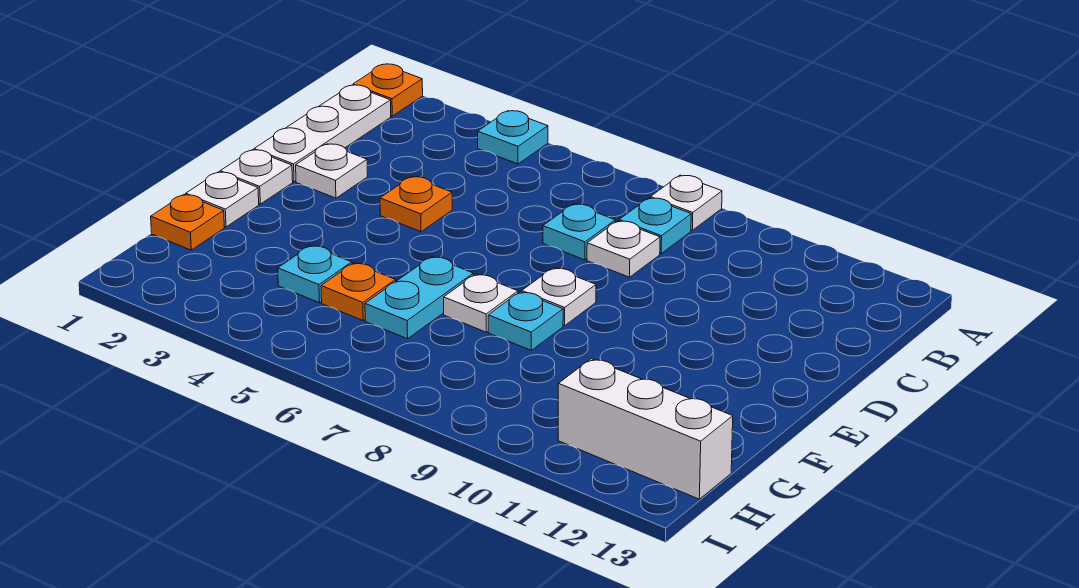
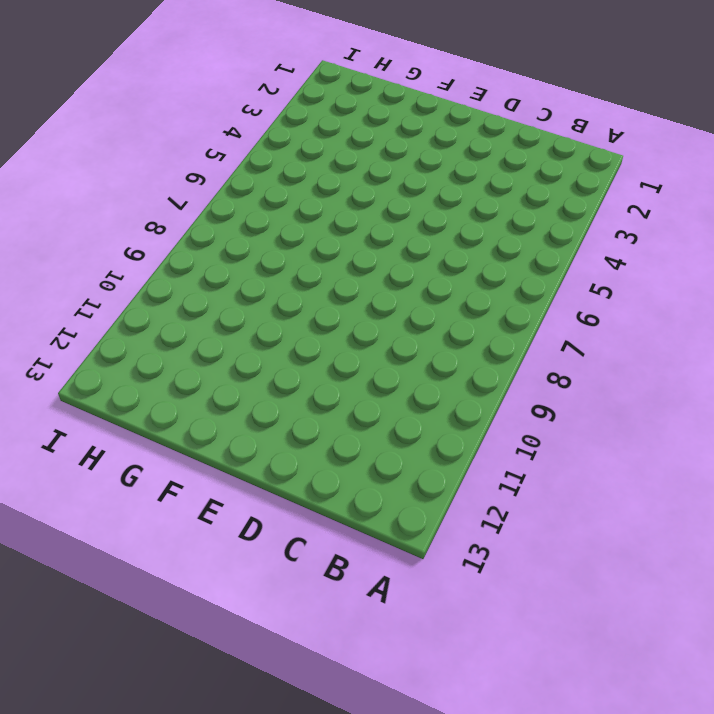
none -> orange 1x1 plate [353,64,423,116]
none -> cyan 1x1 plate [478,111,548,164]
none -> white 1x1 plate [650,175,722,230]

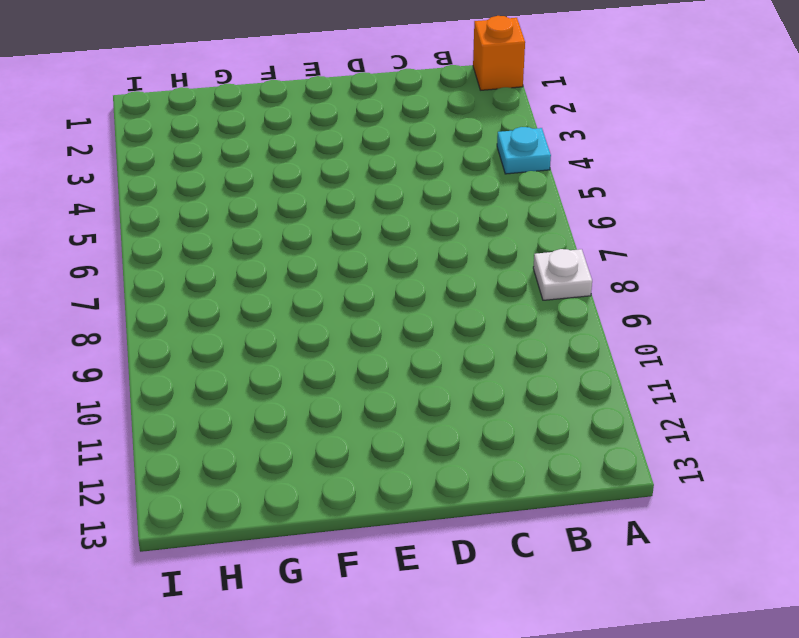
orange 1x1 brick [473,16,525,90] -> orange 1x1 plate [353,64,423,116]
none -> white 1x3 plate [254,85,391,182]
none -> cyan 1x1 plate [619,198,691,253]
none -> cyan 1x1 plate [543,204,615,260]

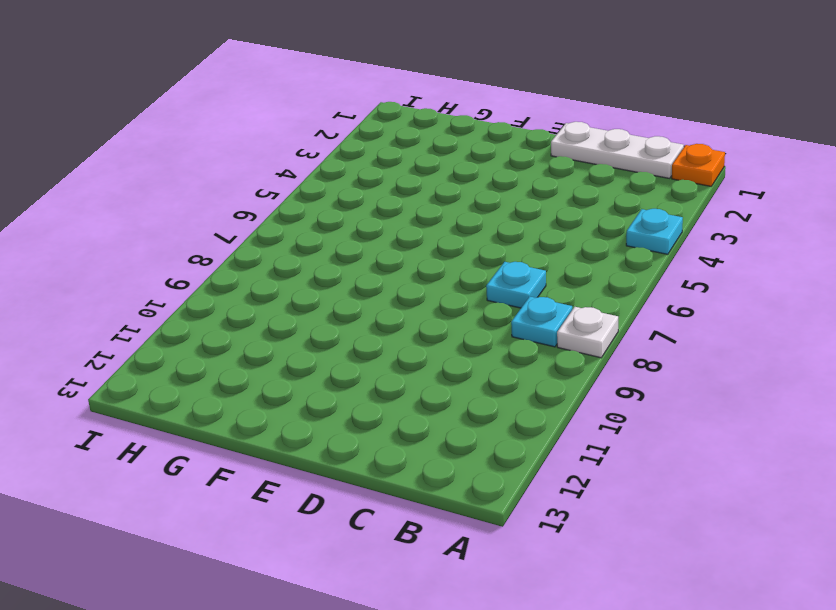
none -> white 1x1 plate [587,221,660,277]
none -> white 1x1 plate [296,144,368,198]
none -> orange 1x1 plate [380,177,452,232]

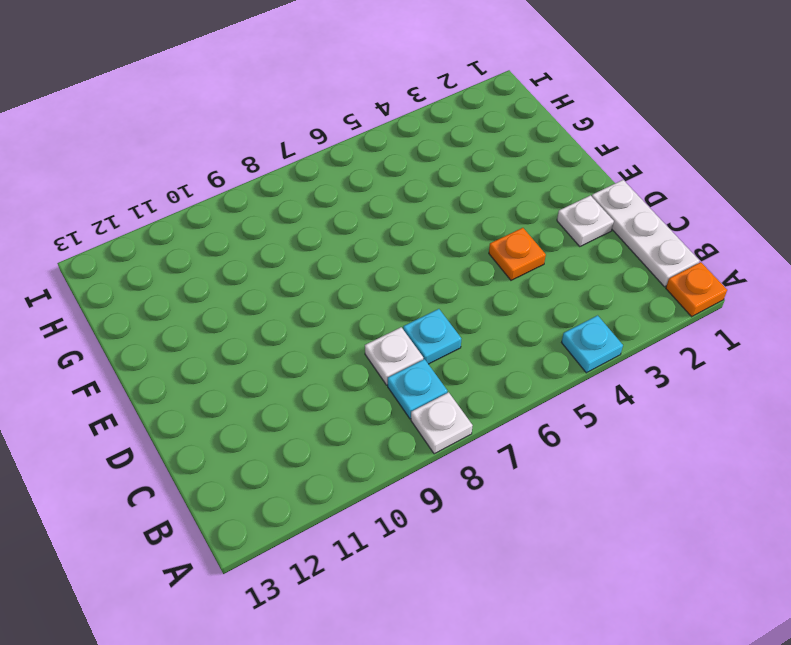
none -> white 1x1 plate [220,150,293,204]
none -> white 1x1 plate [522,268,596,326]
none -> white 1x1 plate [186,172,259,227]

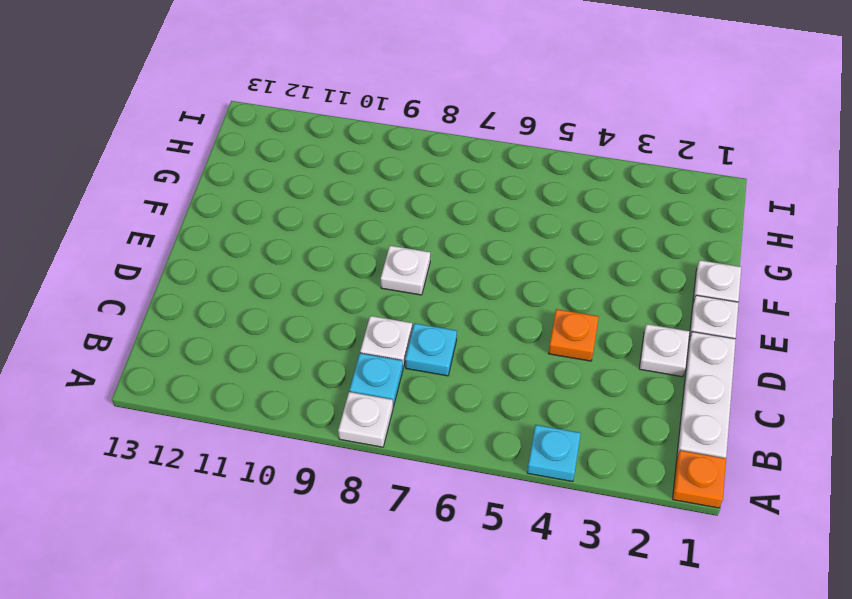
none -> cyan 1x2 plate [365,257,473,339]
none -> white 1x1 plate [444,274,518,332]
none -> cyan 1x1 plate [488,292,563,350]

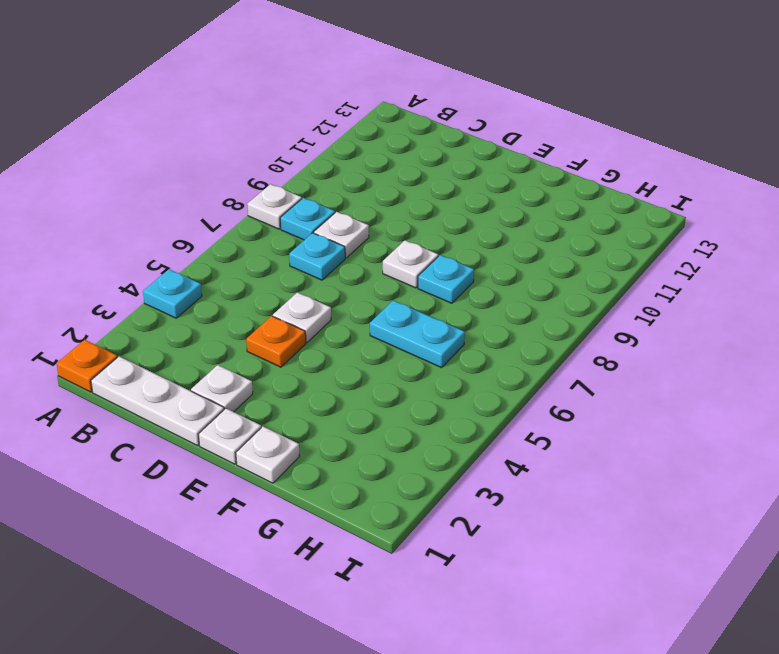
white 1x1 plate [273,292,331,343] -> white 1x1 plate moved to [444,274,518,332]
none -> orange 1x1 plate [151,195,224,250]
none -> cyan 1x1 plate [278,245,352,303]
none -> orange 1x1 plate [321,263,396,320]

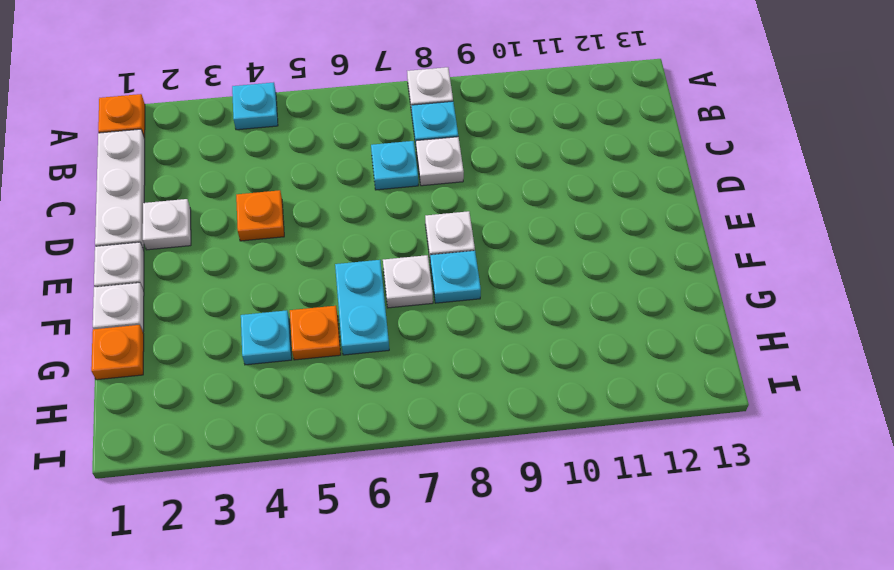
none -> white 1x3 brick [558,359,733,499]

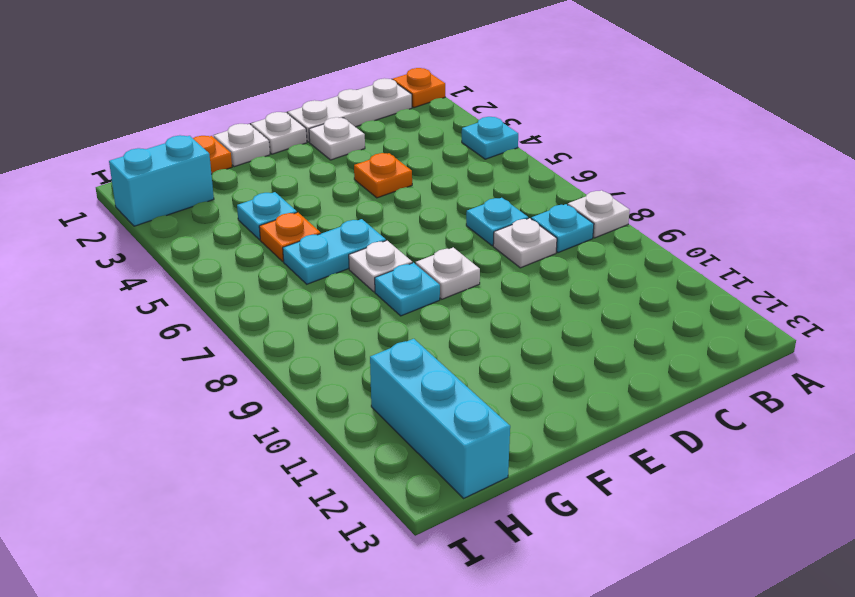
cyan 1x2 brick [109,135,214,226] -> none
cyan 1x3 brick [370,339,510,498] -> white 1x3 brick [558,359,733,499]

